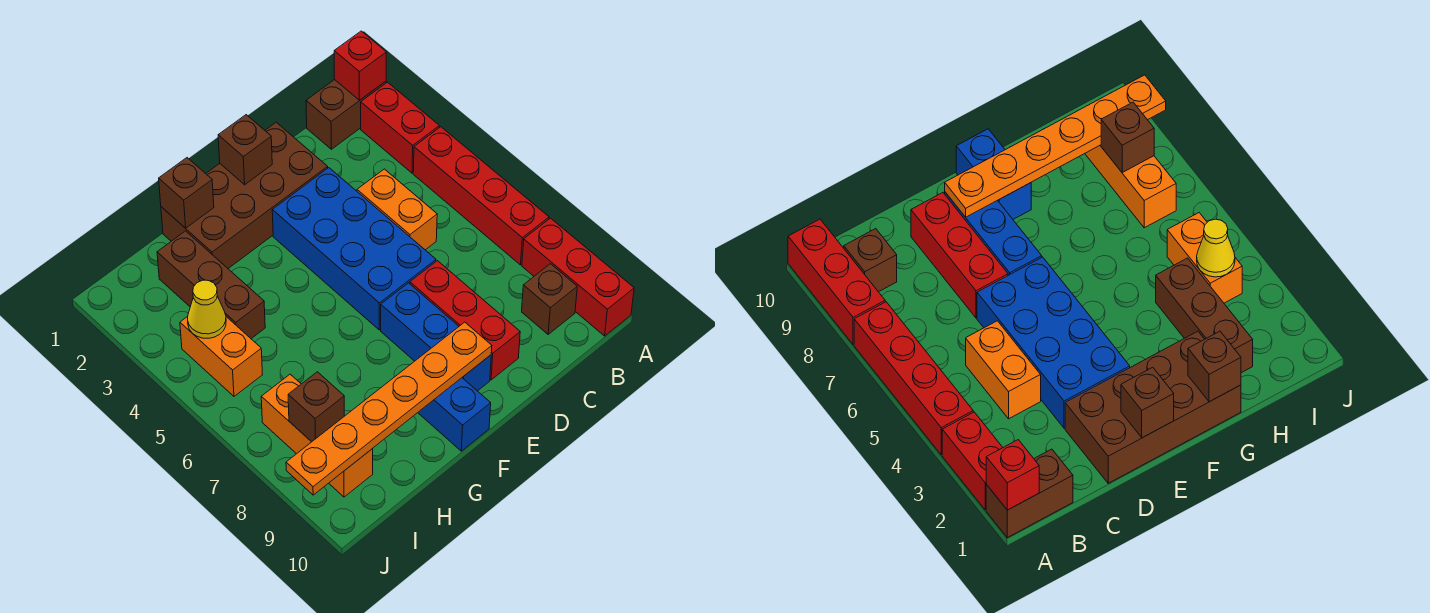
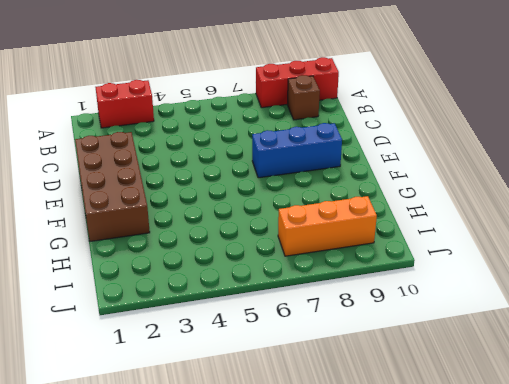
none -> brown 1x2 brick [306,80,386,149]
none -> red 1x4 brick [413,127,549,265]
none -> orange 1x2 brick [357,169,437,250]

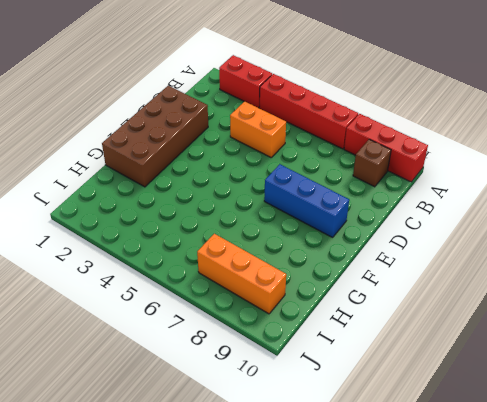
none -> brown 1x2 brick [306,80,386,149]
none -> blue 2x4 brick [272,168,436,330]
none -> red 1x3 brick [410,261,520,380]

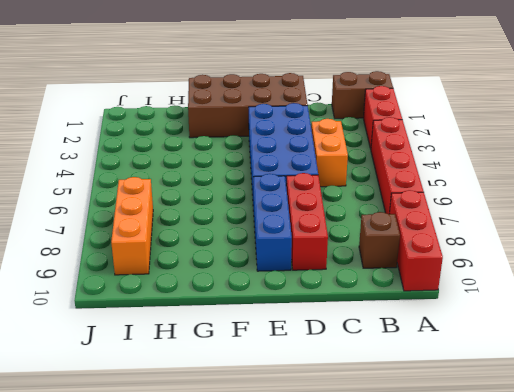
none -> blue 1x2 brick [418,378,491,451]
none -> brown 1x3 brick [157,231,265,339]
none -> orange 1x2 brick [180,317,263,396]

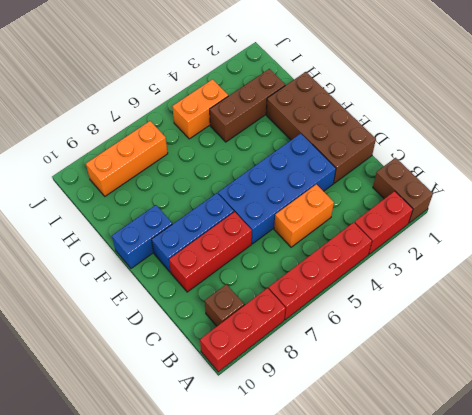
none -> red 1x1 brick [334,31,387,100]
none -> brown 1x1 brick [218,115,272,185]
none -> orange 1x6 plate [286,322,492,495]

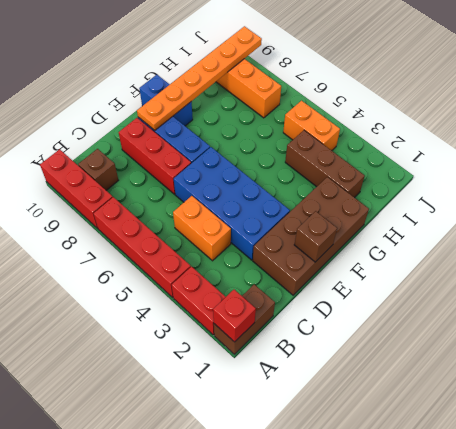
none -> brown 1x1 brick [159,158,214,228]
none -> yellow 1x1 cone [188,280,226,338]
none -> brown 1x1 brick [288,372,344,442]

